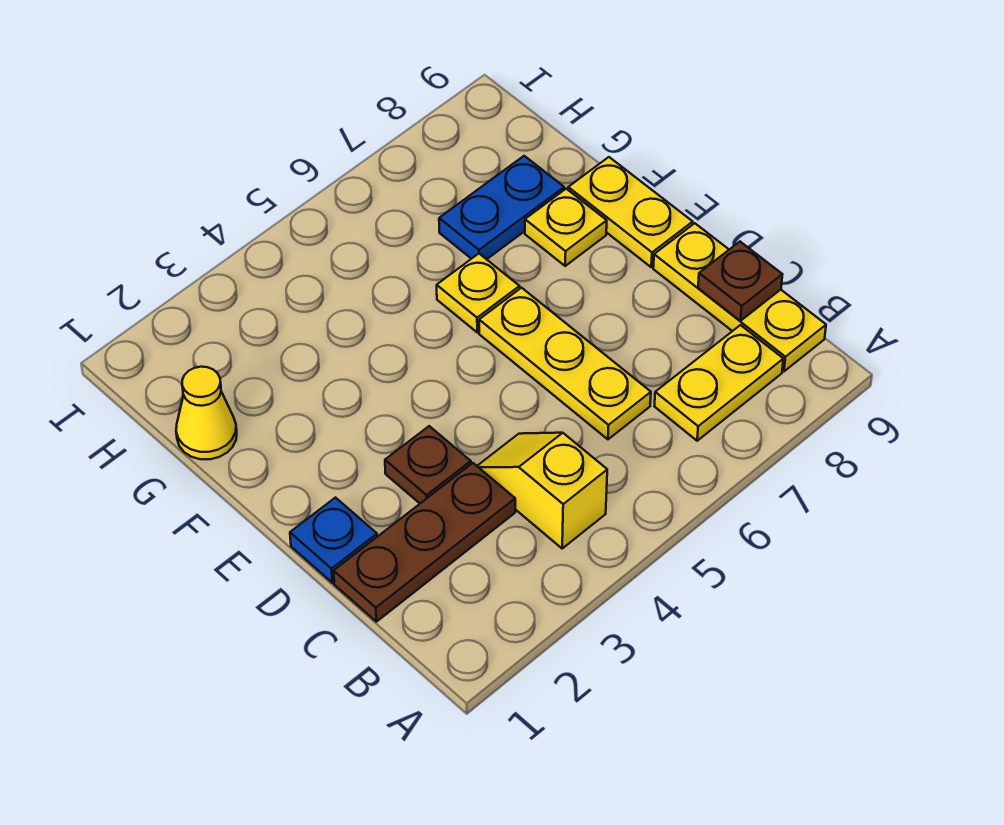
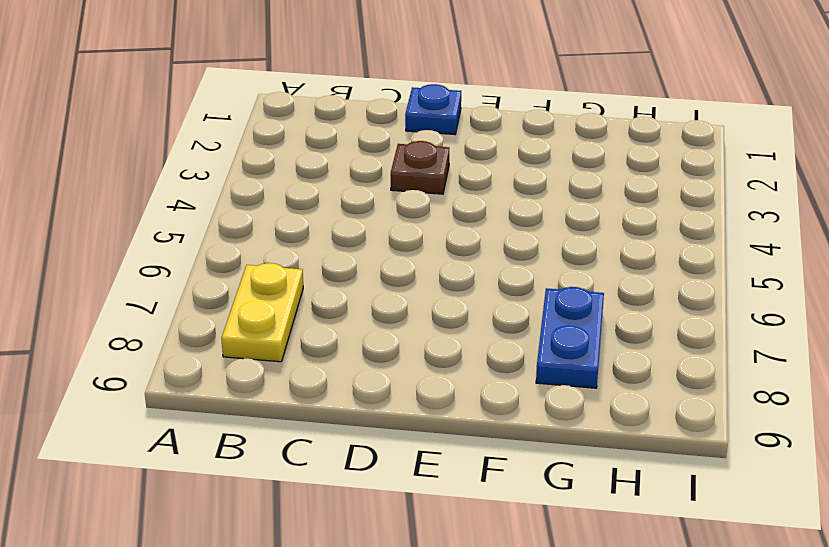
none -> yellow 1x2 slope [477,433,607,548]
none -> yellow 1x3 plate [653,223,826,371]
none -> brown 1x3 plate [334,463,515,622]

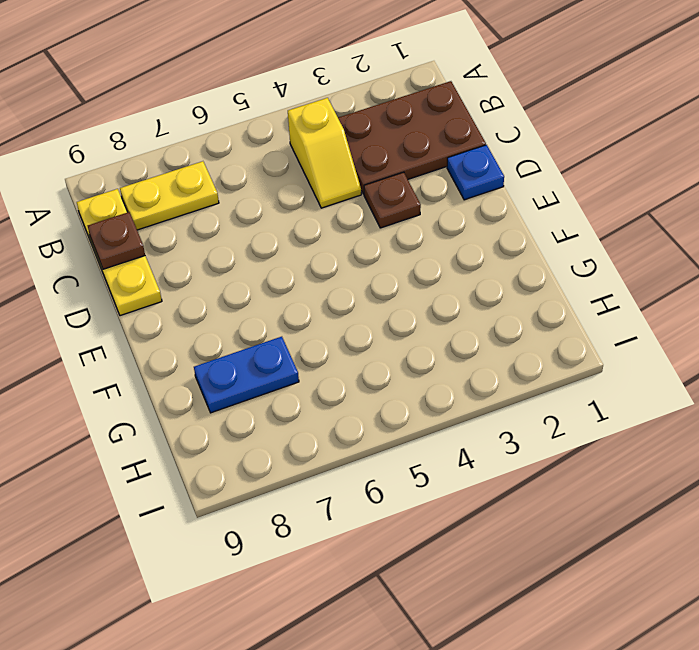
brown 2x3 plate [338,81,486,194] -> brown 1x3 plate [334,463,515,622]
none -> yellow 1x3 plate [479,288,651,439]
none -> yellow 1x2 plate [568,157,693,267]
none -> yellow 1x1 plate [437,254,520,332]

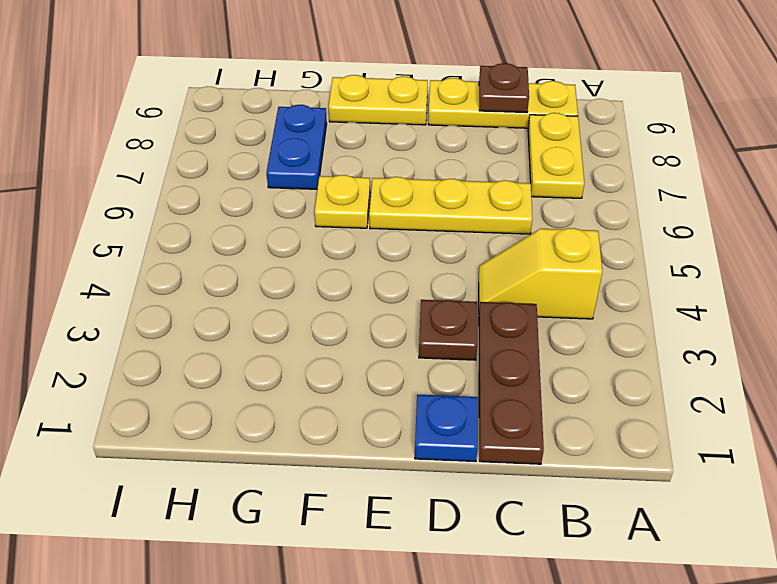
none -> yellow 1x1 plate [525,189,607,266]
none -> yellow 1x1 cone [176,367,237,459]

